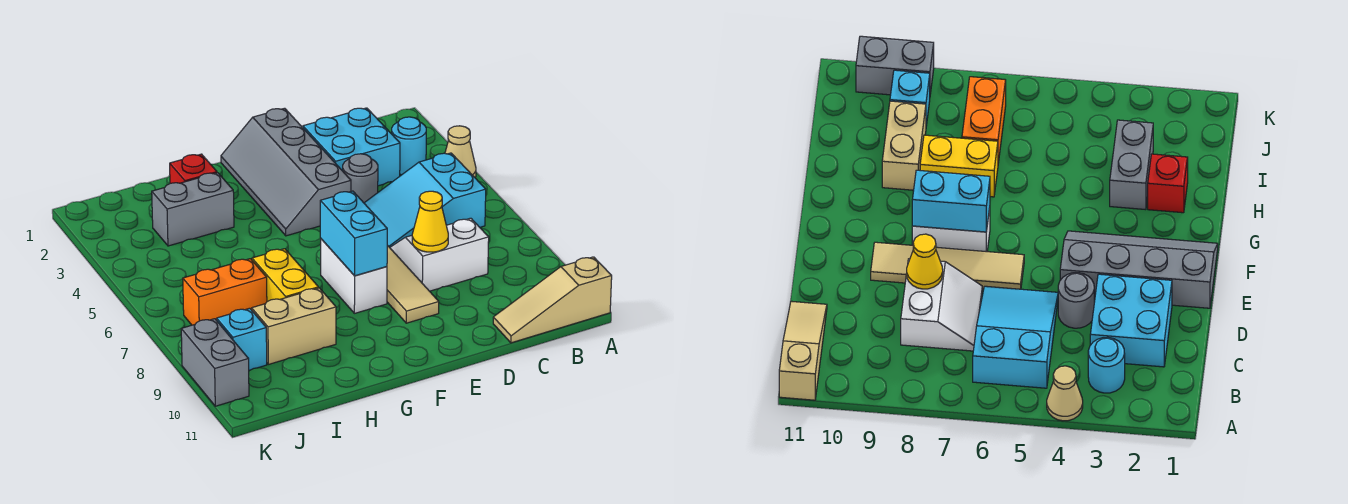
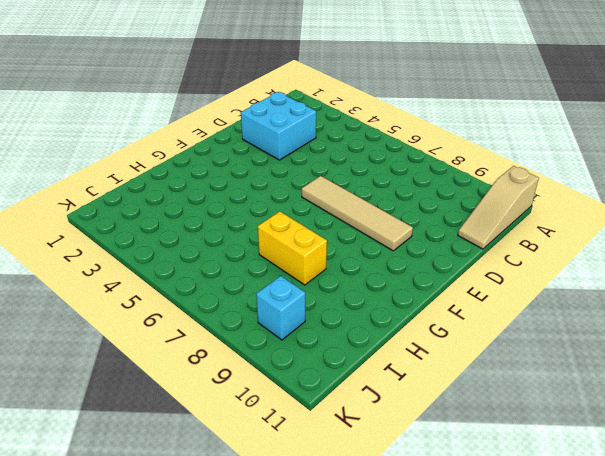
none -> tan 1x1 cone [445,126,476,177]
none -> cyan 1x1 round brick [392,117,426,175]
none -> cyan 2x3 slope [364,153,486,247]

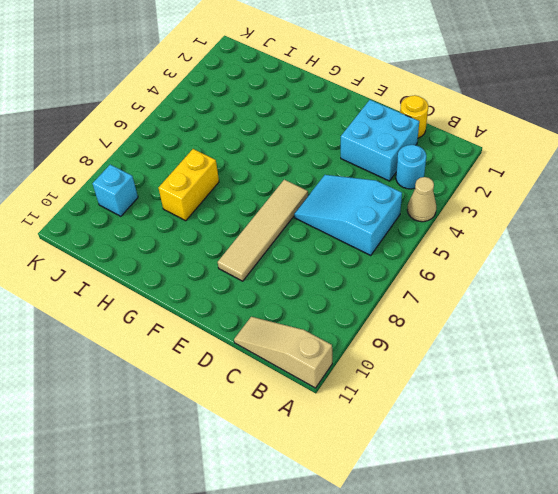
yellow 1x1 round brick [400,95,428,138] -> none
none -> white 2x2 slope [390,218,489,291]
none -> grey 1x1 round brick [343,154,378,203]
none -> grey 2x4 slope [221,108,351,236]

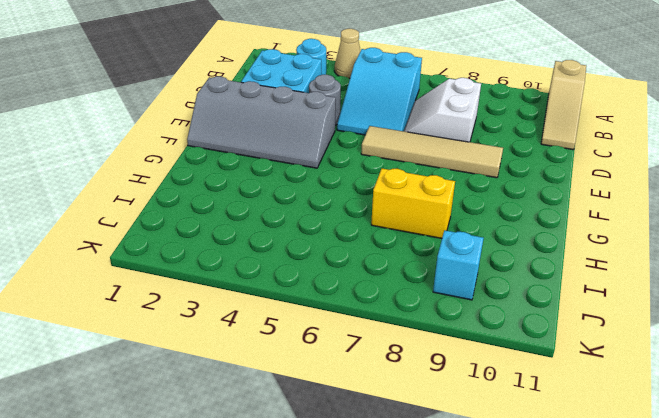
none -> white 1x2 brick [321,239,387,313]
none -> red 1x1 brick [170,154,217,183]
none -> grey 1x2 brick [152,173,234,246]

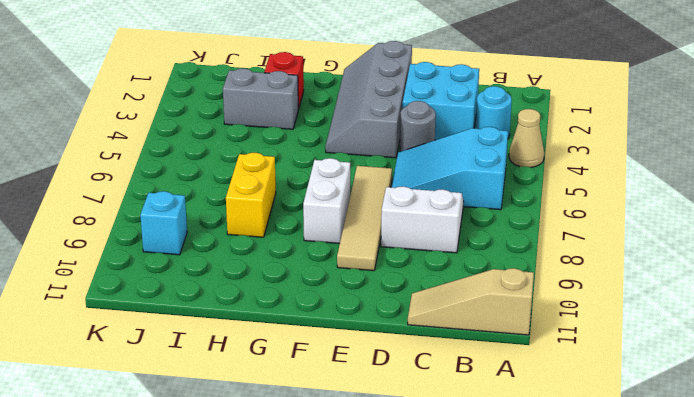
none -> tan 1x2 brick [252,288,336,364]
none -> orange 1x2 brick [183,259,267,325]
none -> grey 1x2 brick [181,319,249,406]

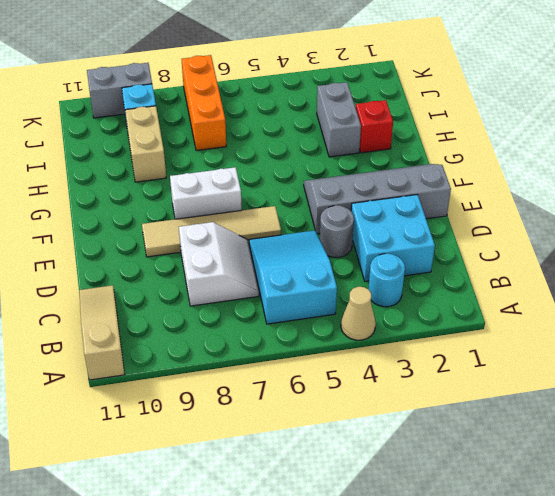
orange 1x3 brick [182,55,226,151] -> orange 1x2 brick [183,259,267,325]
none -> yellow 1x2 brick [252,249,319,302]
none -> yellow 1x1 cone [412,191,448,252]
none -> cyan 1x2 brick [320,191,387,276]

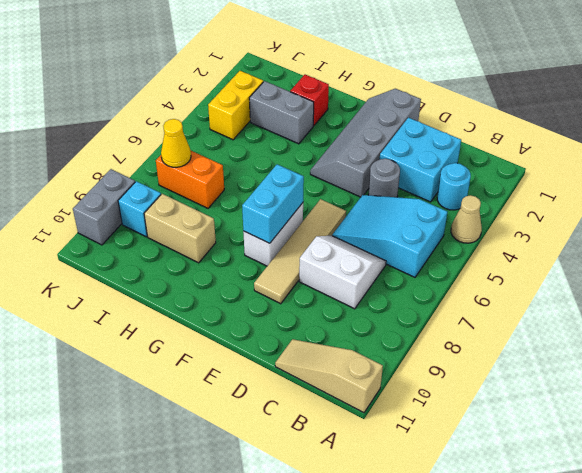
yellow 1x2 brick [208,71,263,140] -> yellow 1x2 brick moved to [252,249,319,302]
yellow 1x1 cone [161,119,191,167] -> yellow 1x1 cone moved to [412,191,448,252]

